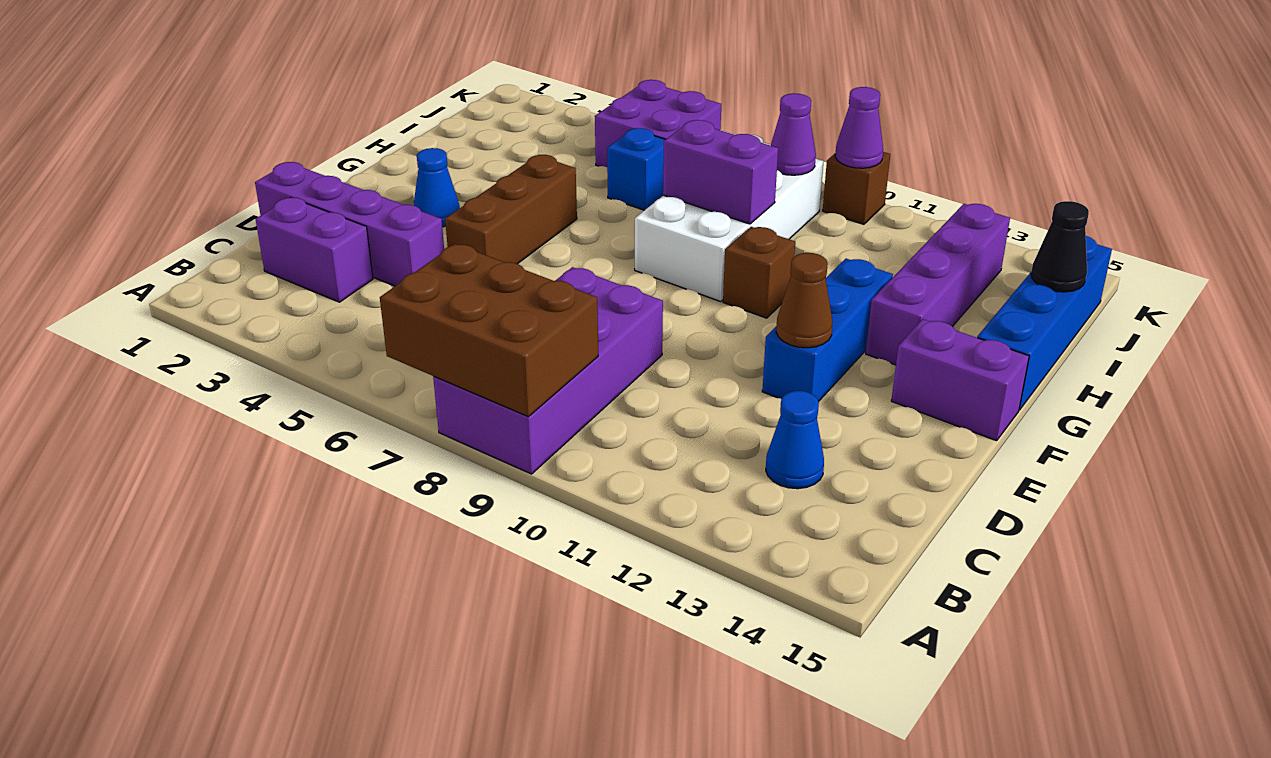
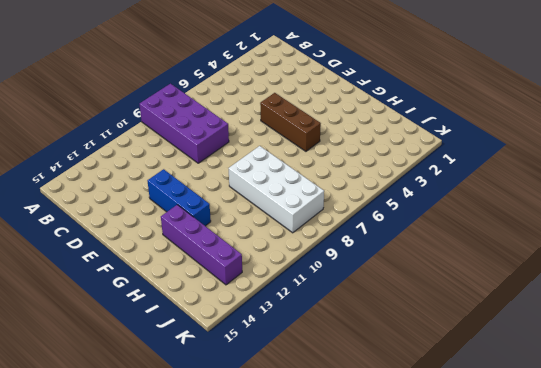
none -> purple 1x2 brick [256,197,373,302]
none -> blue 1x1 cone [766,391,824,489]
none -> purple 1x4 brick [255,162,444,286]

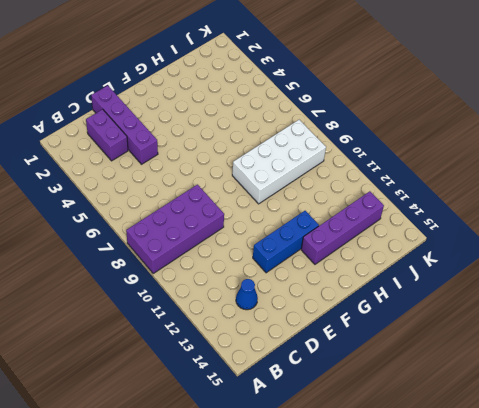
none -> brown 1x3 brick [445,155,577,264]
none -> blue 1x1 cone [413,148,460,227]
none -> purple 1x2 brick [891,319,1029,441]

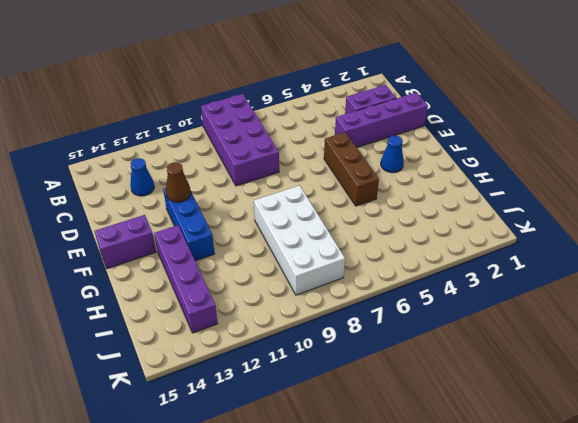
none -> brown 1x1 brick [723,227,795,318]
none -> blue 1x4 brick [977,236,1112,410]
none -> blue 1x1 brick [607,128,665,210]

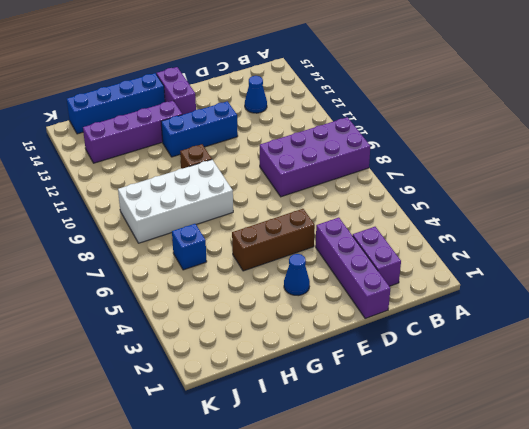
none -> purple 2x2 brick [595,80,721,167]
none -> brown 1x1 brick [823,152,890,224]
none -> brown 2x3 brick [380,244,598,417]

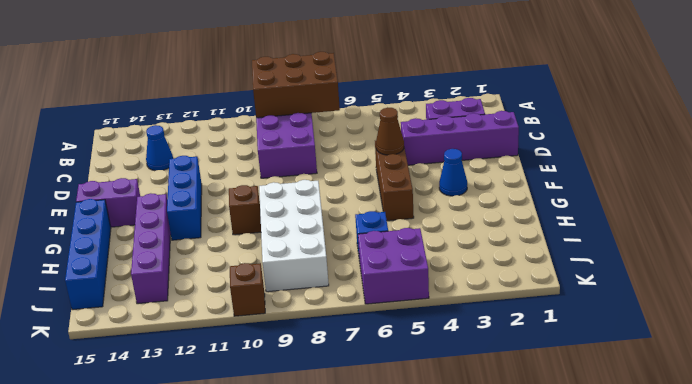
brown 1x1 cone [376,108,404,155] -> brown 1x1 cone moved to [776,253,833,348]
none -> purple 1x2 brick [663,120,778,224]
none -> black 1x1 cone [1031,201,1089,292]
none -> purple 1x1 cone [771,93,816,175]

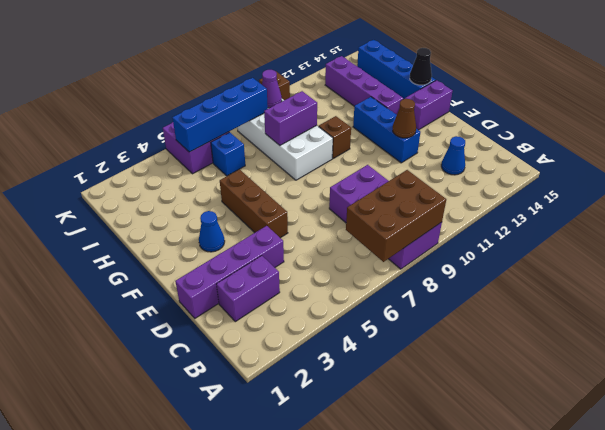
black 1x1 cone [410,48,432,85] -> black 1x1 cone moved to [1031,201,1089,292]
blue 1x4 brick [172,78,268,152] -> none
none -> purple 1x1 cone [835,87,883,168]

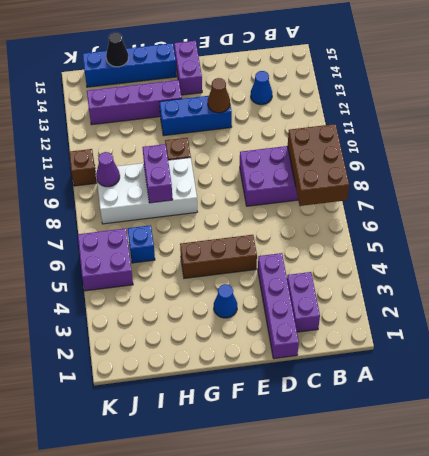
none -> purple 1x1 cone [835,87,883,168]

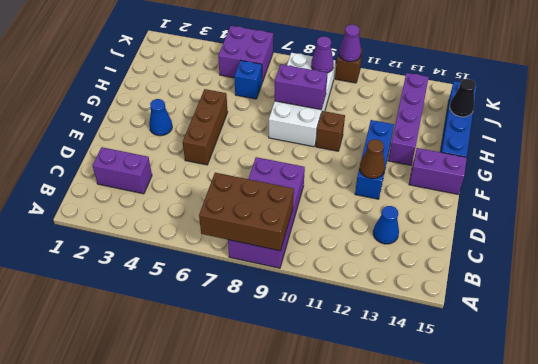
none -> purple 1x4 brick [255,162,444,286]

